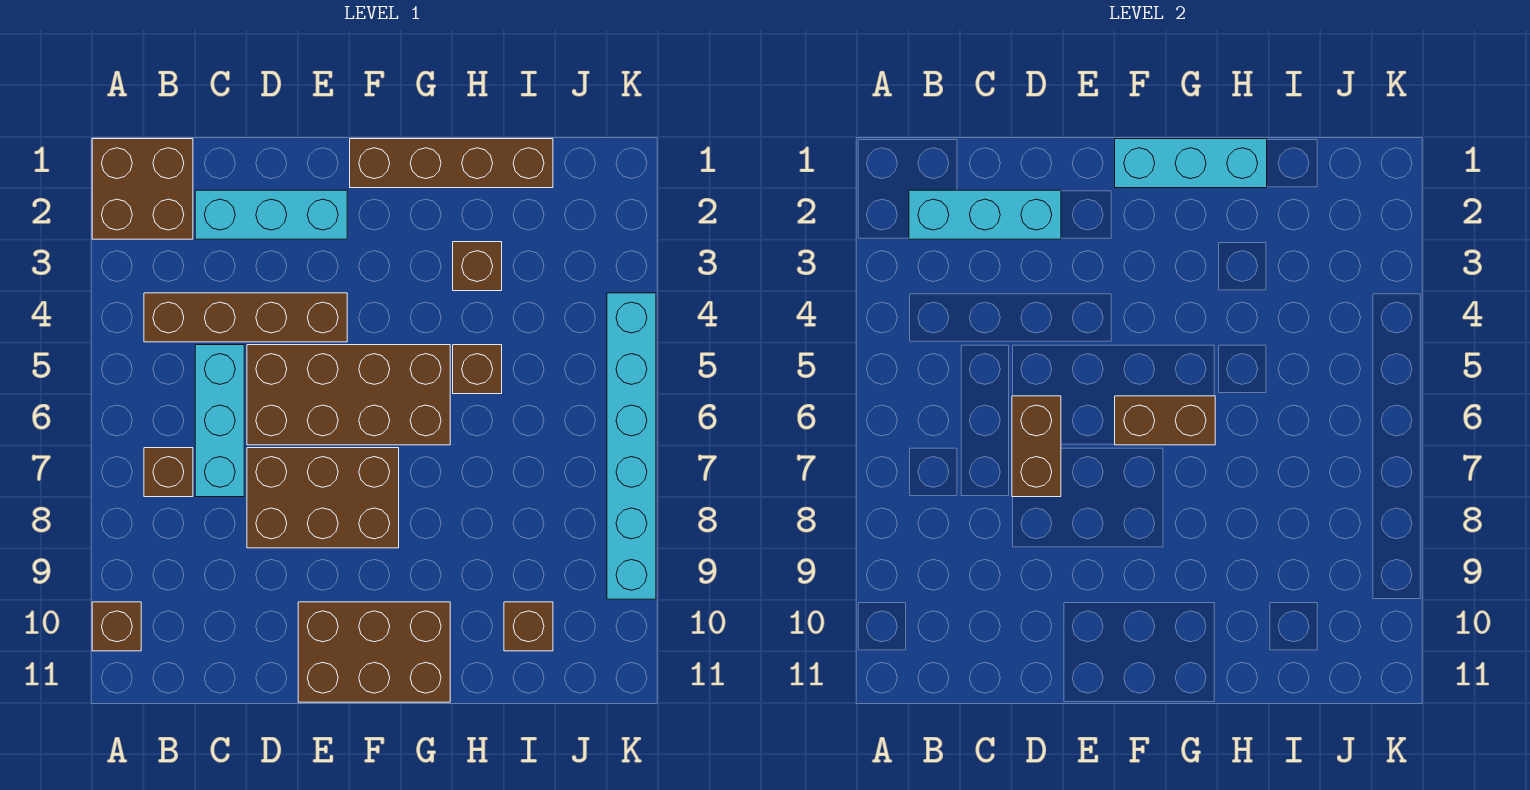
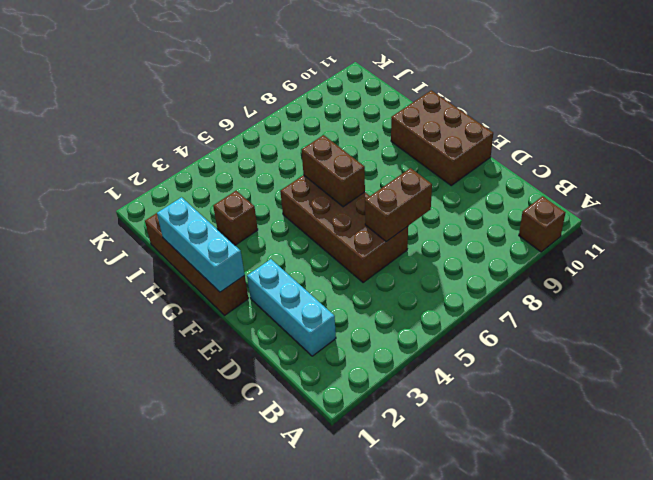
none -> brown 2x2 brick [92,139,193,239]
none -> brown 1x4 brick [144,293,347,342]
none -> brown 1x1 brick [144,448,193,497]

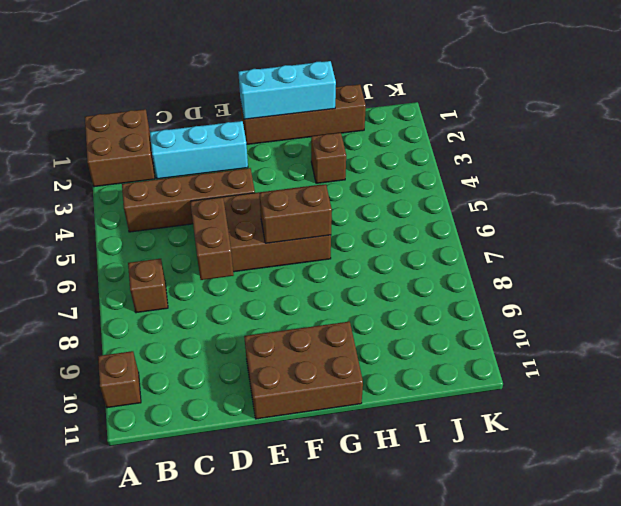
none -> cyan 1x3 brick [195,345,244,497]
none -> brown 2x3 brick [247,448,399,548]
none -> brown 1x1 brick [453,345,502,394]

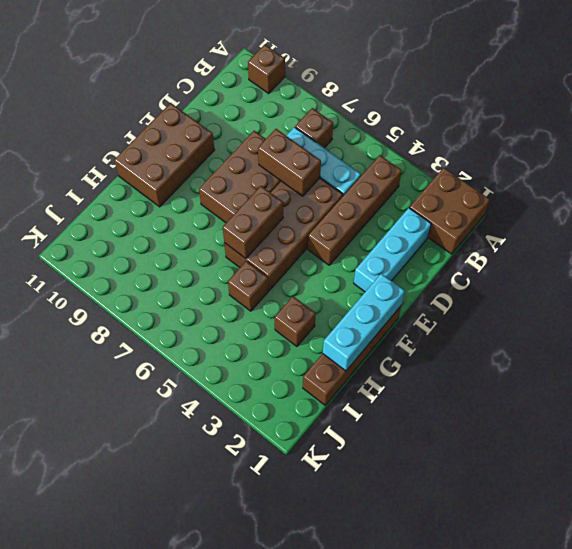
none -> brown 1x1 brick [504,602,553,651]
none -> cyan 1x6 brick [607,293,656,599]
none -> cyan 1x3 brick [909,190,1061,239]

